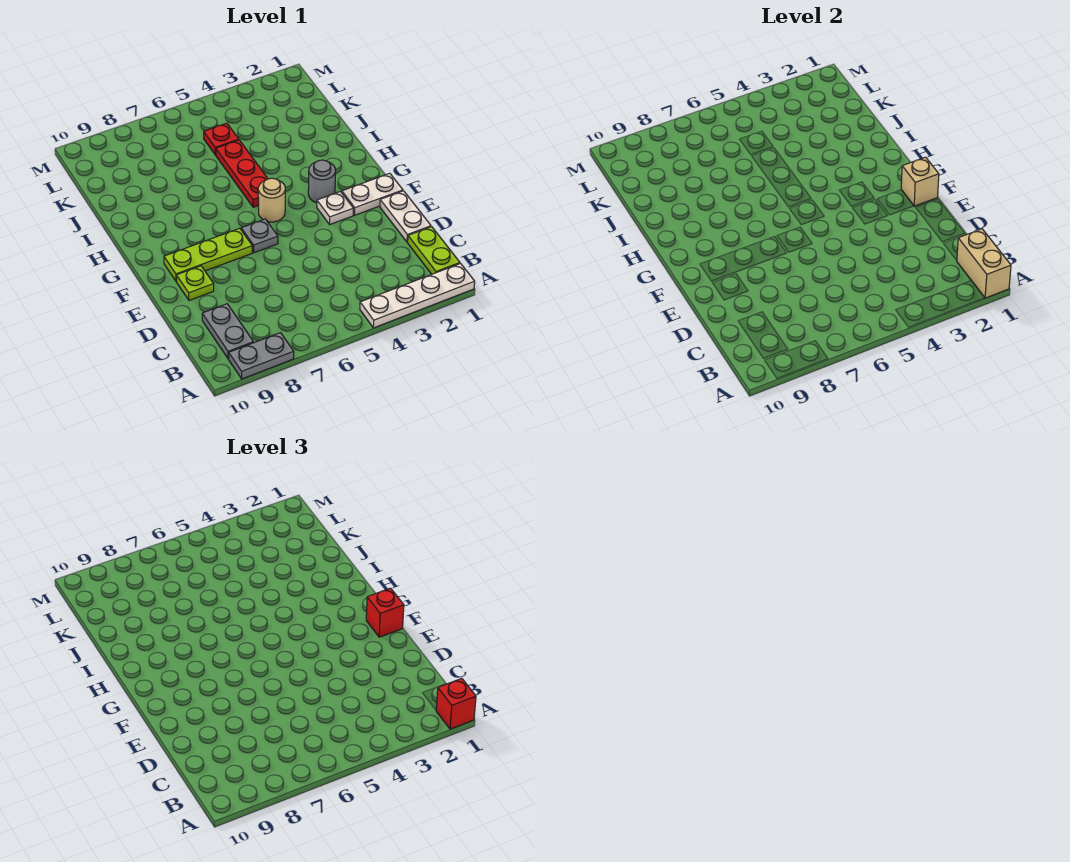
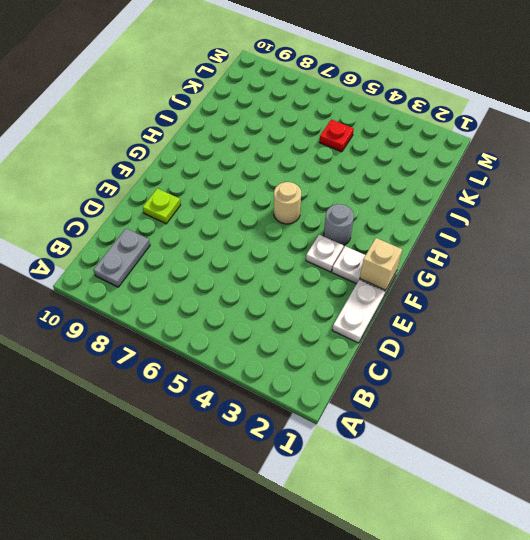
none -> white 1x4 plate [360,264,475,328]
none -> grey 1x2 plate [229,333,294,379]
none -> lime 1x2 plate [408,227,460,274]

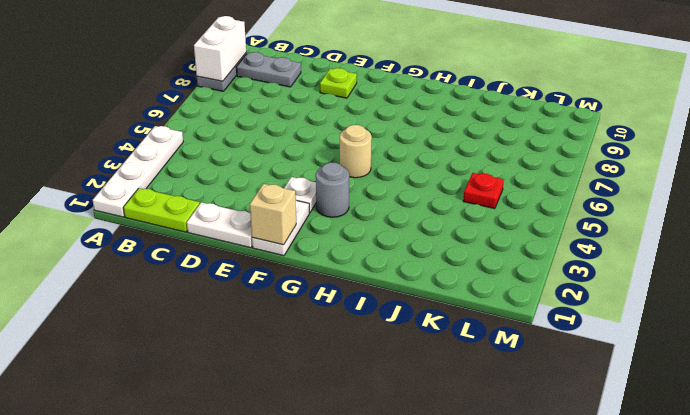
white 1x2 brick [194,16,246,81] -> none
none -> grey 1x1 plate [241,219,278,253]
none -> lime 1x3 plate [164,228,252,282]
none -> red 1x3 plate [216,140,268,207]

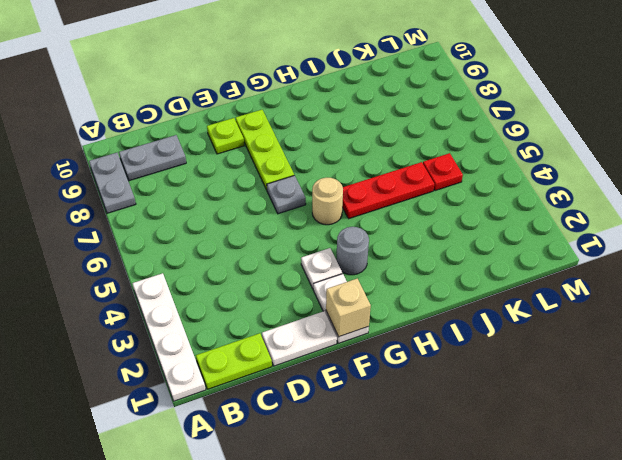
none -> tan 1x2 brick [957,229,1011,298]
none -> red 1x1 brick [436,678,476,729]
none -> red 1x1 brick [366,588,404,637]

